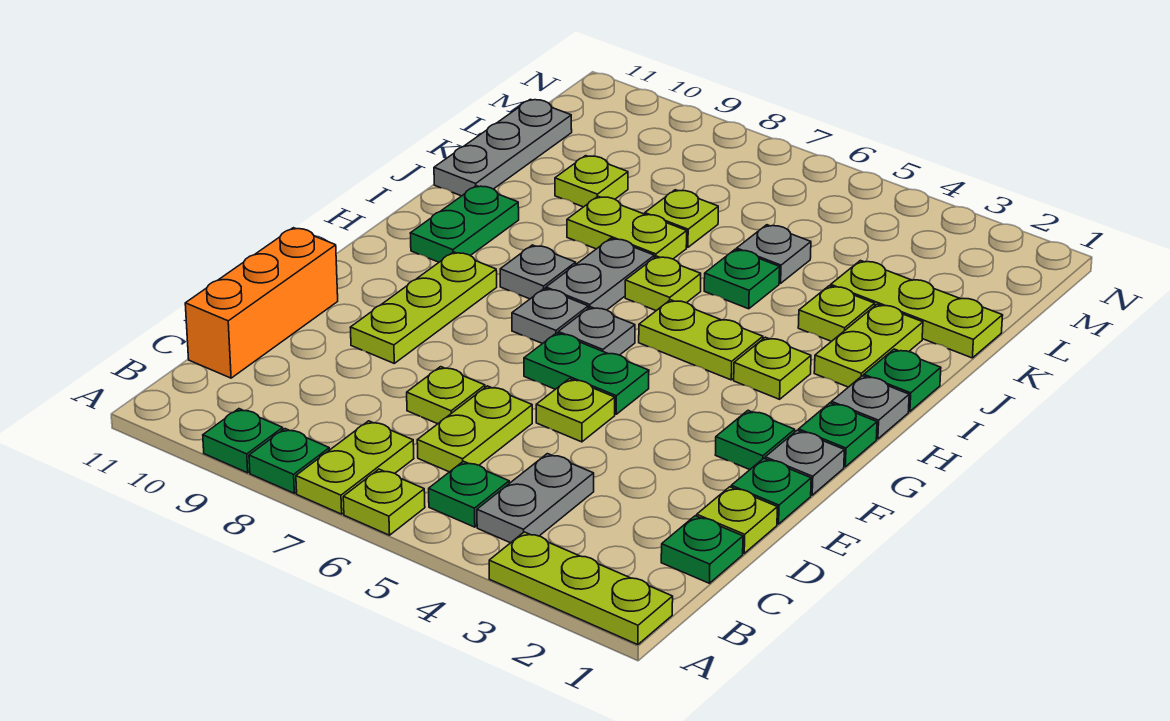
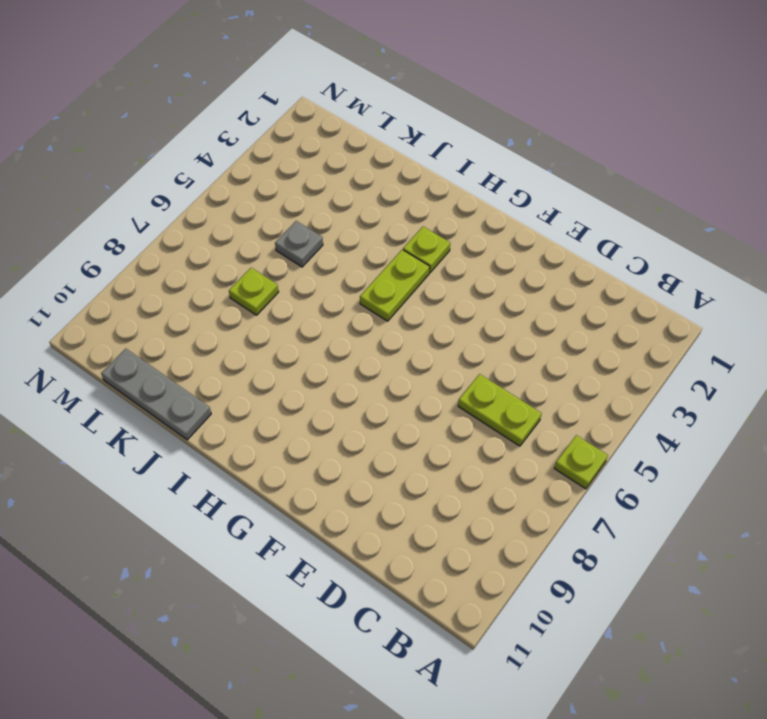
none -> lime 1x3 plate [489,532,673,645]
none -> lime 1x2 plate [296,421,414,514]
none -> green 1x1 plate [249,429,329,493]
none -> green 1x1 plate [203,409,283,473]

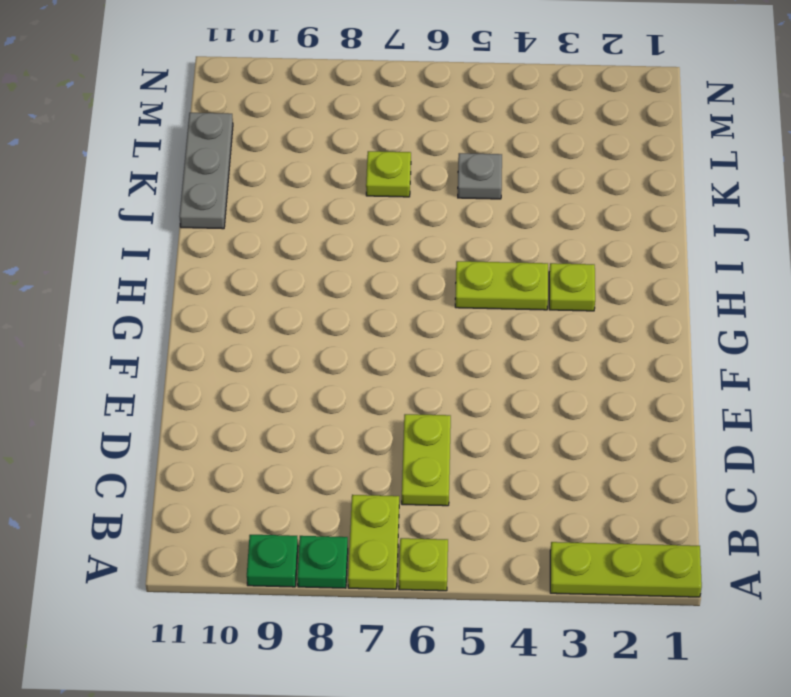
none -> grey 1x2 plate [477,454,594,543]
none -> green 1x1 plate [429,461,509,527]
none -> green 1x1 plate [661,516,743,583]
none -> orange 1x3 brick [185,228,338,378]

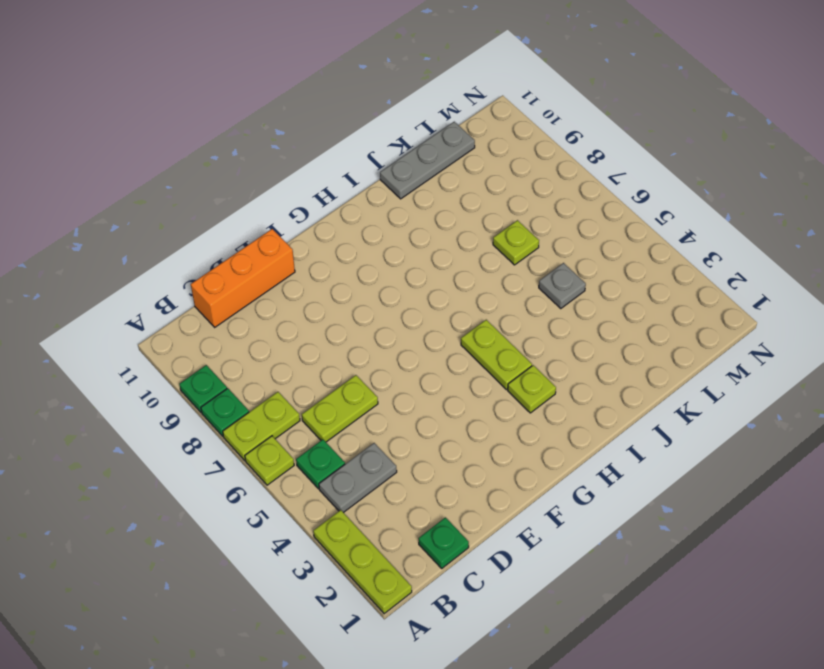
none -> lime 1x1 plate [697,487,777,553]
none -> lime 1x1 plate [407,367,485,424]
none -> green 1x1 plate [731,458,811,524]
none -> lime 1x1 plate [536,379,615,442]

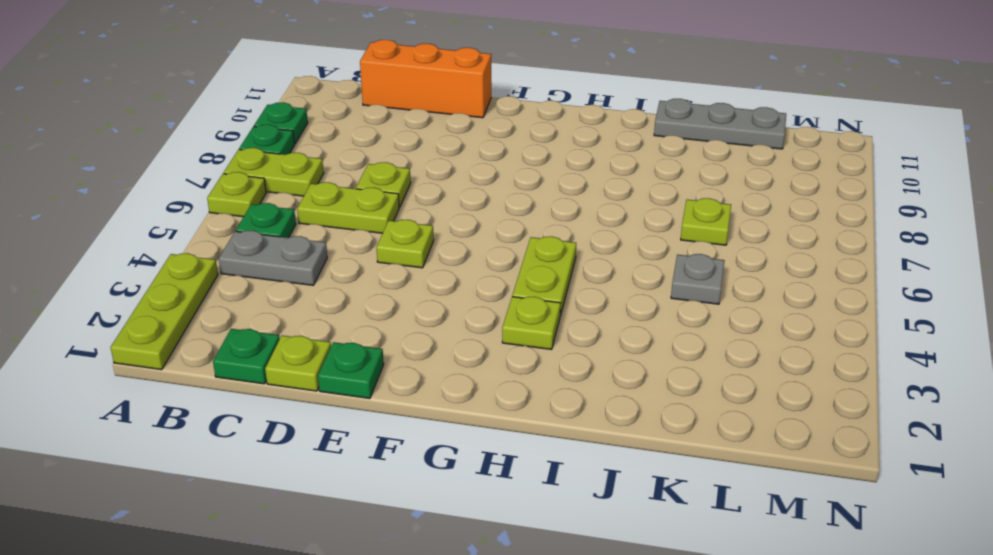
none -> lime 1x3 plate [350,252,497,363]
none -> grey 1x1 plate [765,430,844,495]
none -> green 1x1 plate [716,411,795,470]
none -> green 1x2 plate [524,333,649,414]

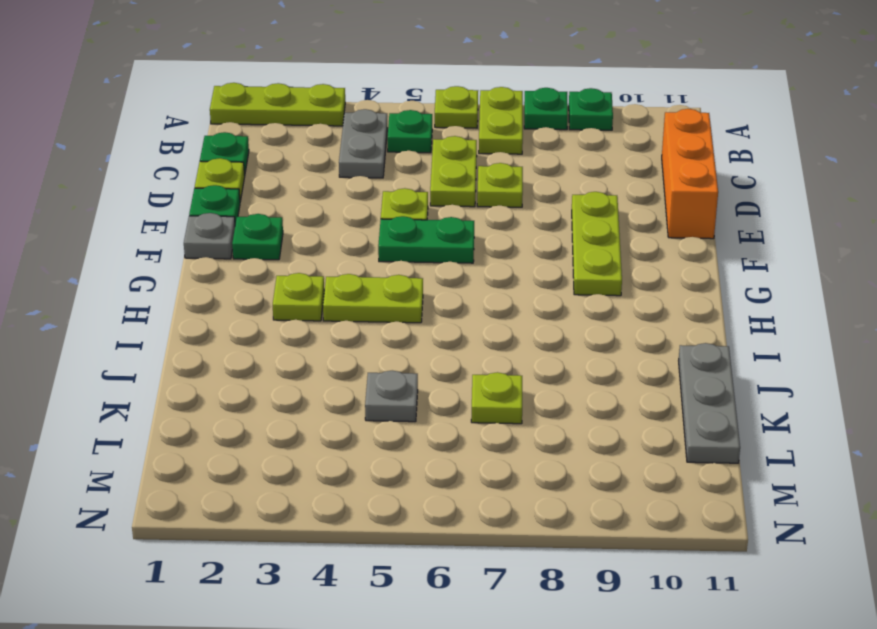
none -> green 1x1 plate [799,403,877,467]
none -> grey 1x1 plate [558,307,635,355]
none -> grey 1x1 plate [512,288,588,344]
none -> grey 1x1 plate [831,376,909,439]

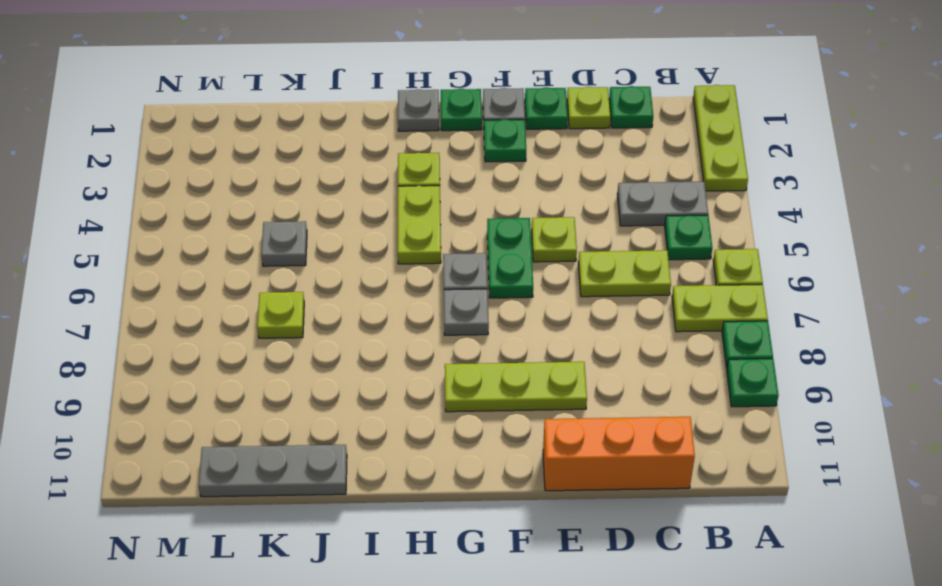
none -> lime 1x1 plate [407,367,485,424]
none -> grey 1x2 plate [546,238,654,310]
none -> grey 1x1 plate [500,245,576,299]
none -> green 1x2 plate [410,186,519,262]

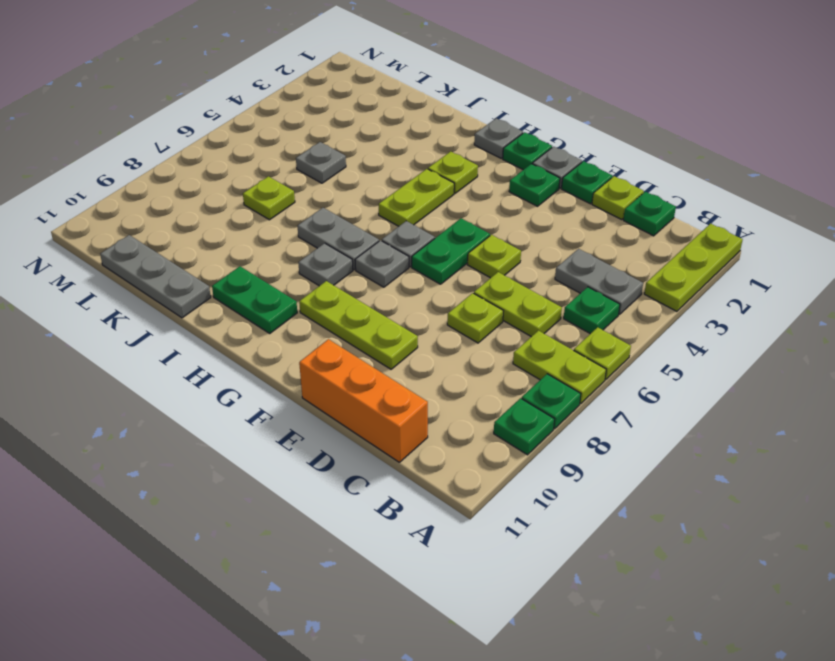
none -> green 1x1 plate [864,349,941,412]
none -> lime 1x2 plate [814,304,923,387]
none -> lime 1x1 plate [625,256,701,311]
none -> lime 1x1 plate [798,286,875,341]

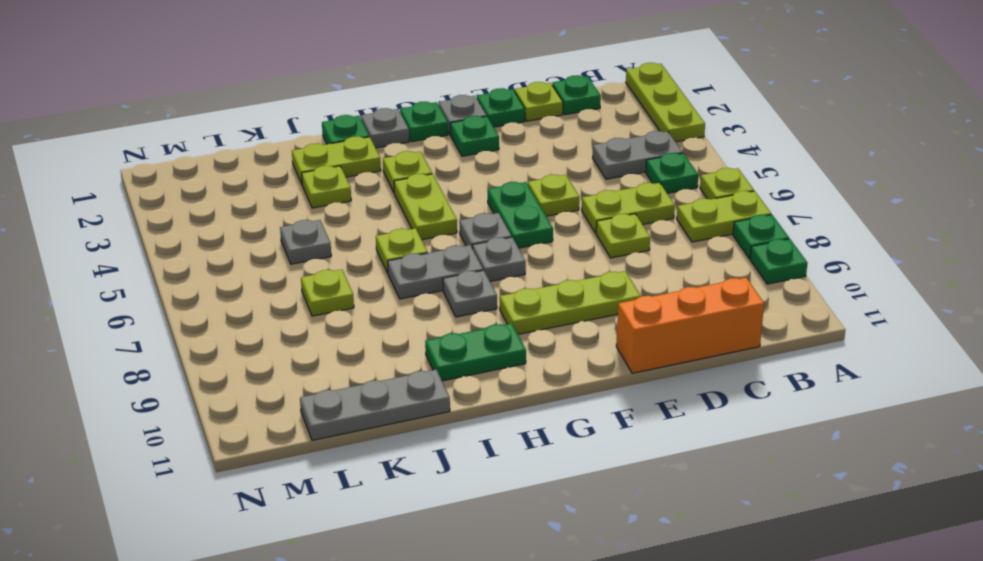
none -> green 1x1 plate [704,249,780,309]
none -> lime 1x2 plate [567,196,687,259]
none -> lime 1x3 plate [831,261,1003,358]
none -> lime 1x1 plate [555,156,628,207]

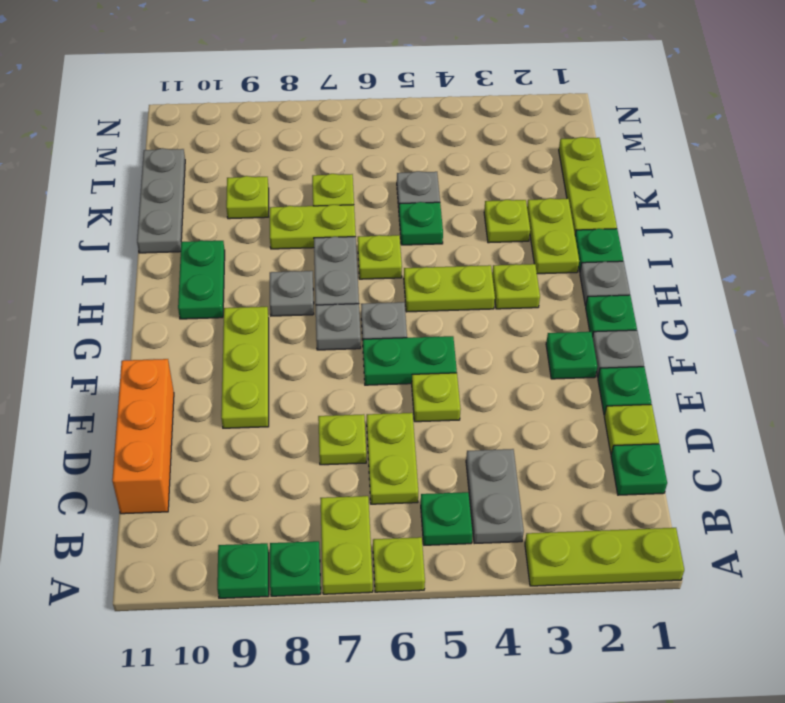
lime 1x3 plate [559,137,617,234] -> lime 1x3 plate turned to [831,261,1003,358]

